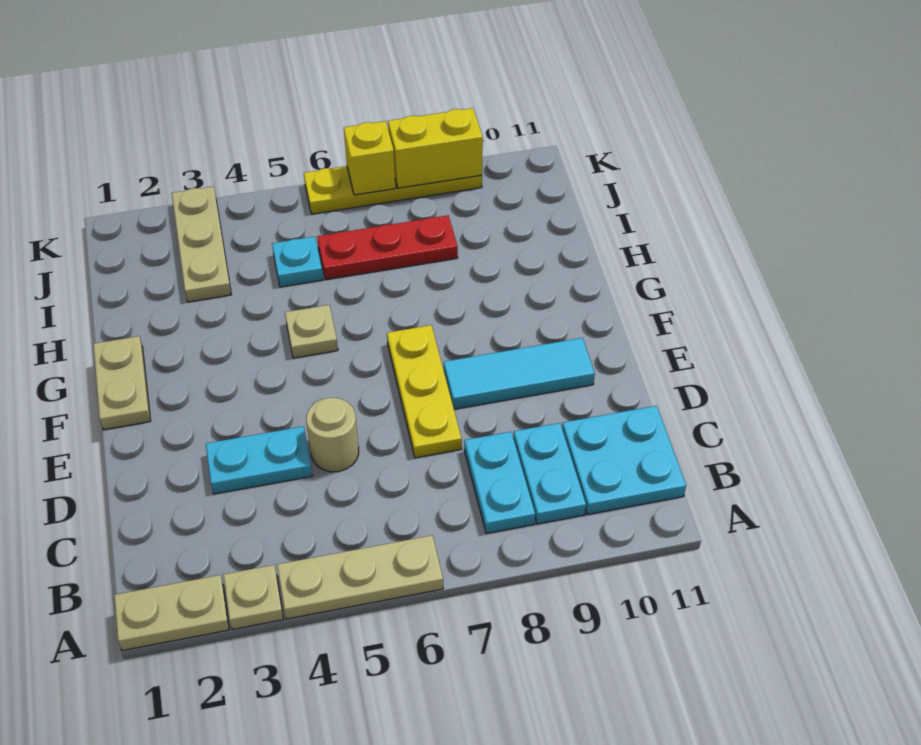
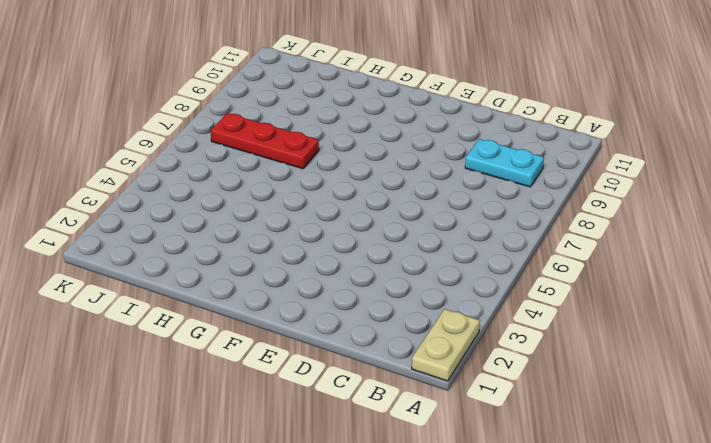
red 1x3 plate [211,113,319,169] -> red 1x3 plate turned to [317,215,458,280]
none -> tan 1x1 plate [223,565,283,629]
none -> tan 1x3 plate [277,535,443,619]
none -> cyan 1x2 plate [464,432,535,533]

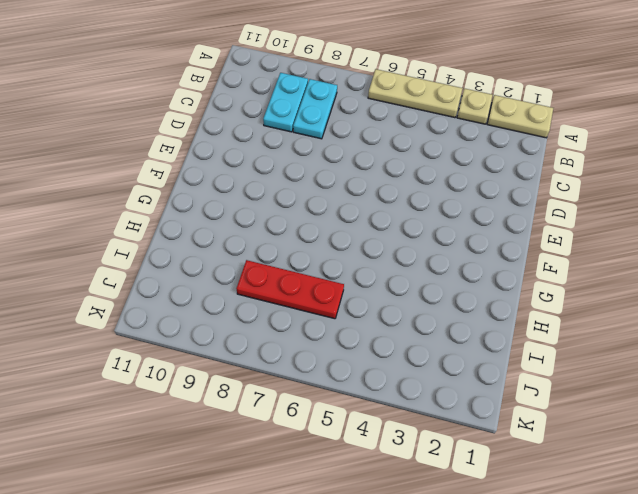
none -> cyan 2x2 plate [562,406,686,515]
none -> cyan 1x2 plate [206,426,313,494]
none -> tan 1x1 round brick [306,398,359,472]

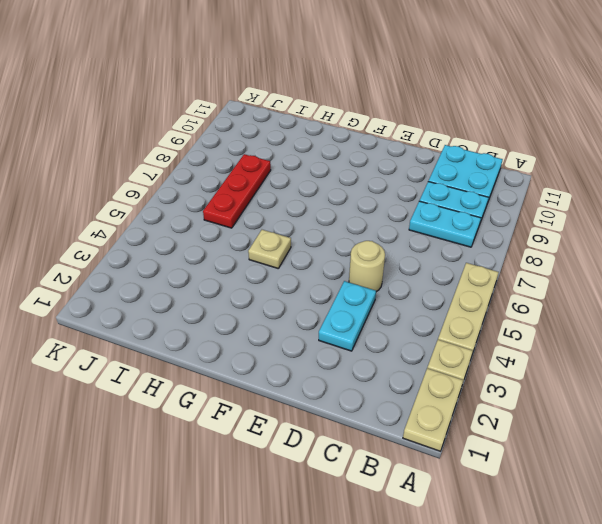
none -> yellow 1x3 plate [387,325,462,458]
none -> cyan 1x3 tile [444,338,595,409]
none -> tan 1x2 plate [93,336,151,430]

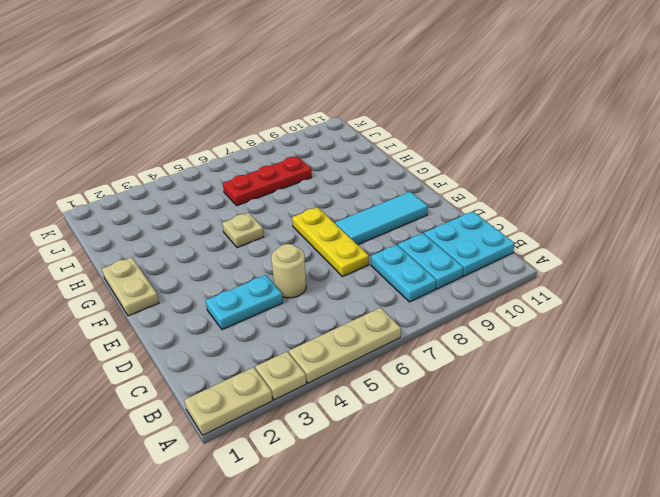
none -> tan 1x3 plate [172,186,232,302]
none -> cyan 1x1 plate [272,237,323,287]
none -> yellow 1x4 plate [304,166,482,214]

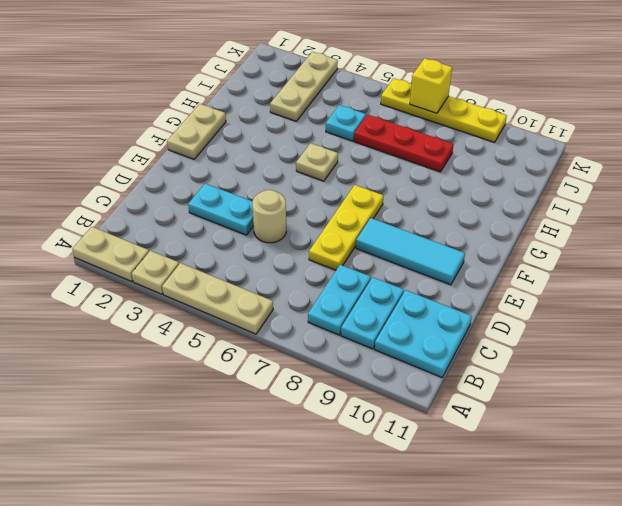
none -> yellow 1x2 brick [388,108,483,188]

